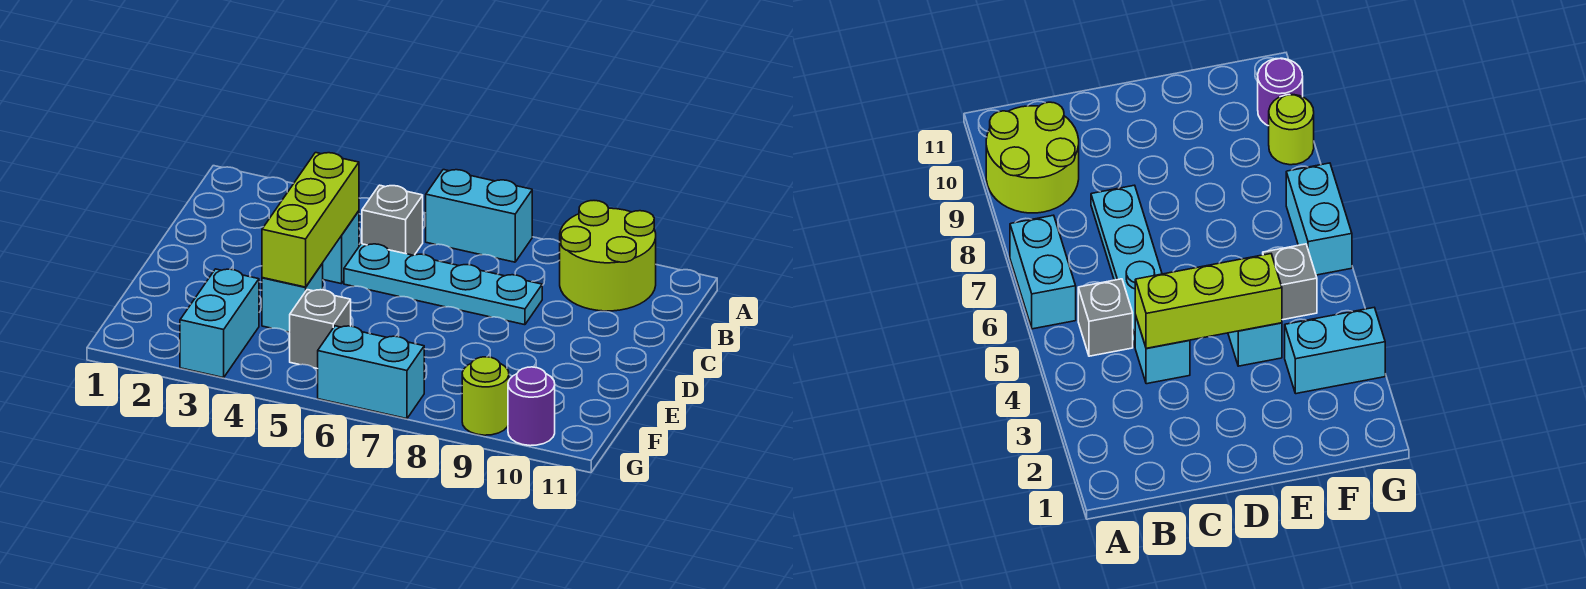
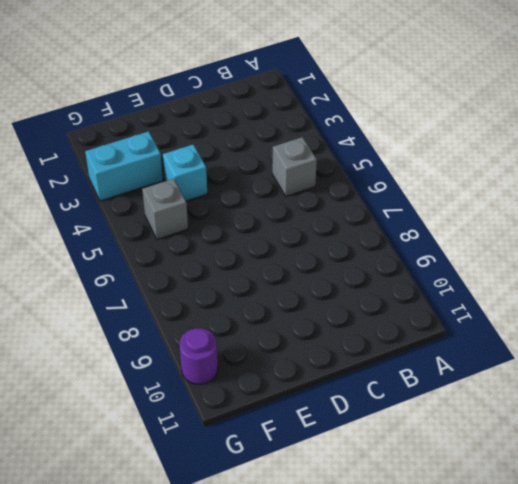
none -> cyan 1x2 brick [426,170,532,262]
none -> lime 2x2 round brick [560,201,656,311]
none -> cyan 1x1 brick [322,211,359,284]

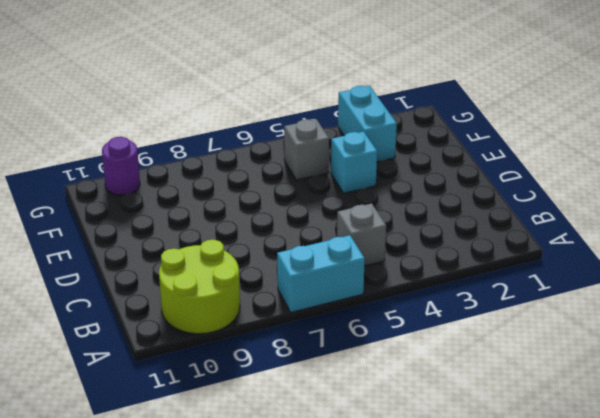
none -> cyan 1x1 brick [322,211,359,284]
none -> cyan 1x4 plate [344,244,542,325]
none -> cyan 1x2 brick [318,326,424,419]

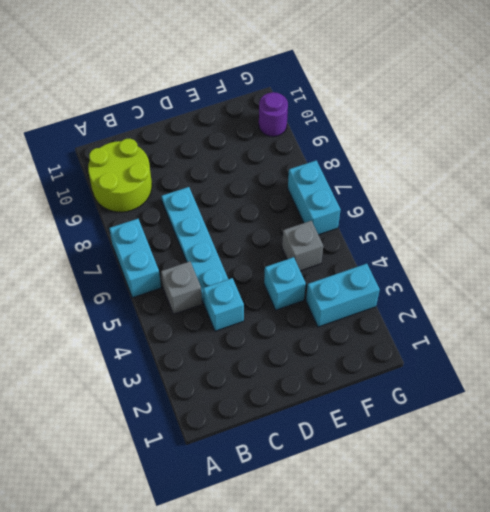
none -> lime 1x1 round brick [462,357,509,435]
none -> lime 1x3 brick [262,153,359,287]

